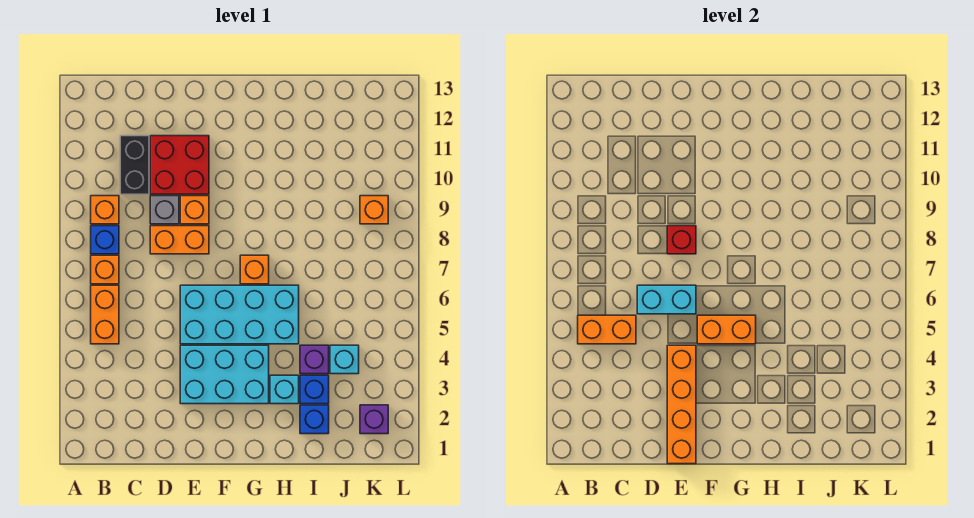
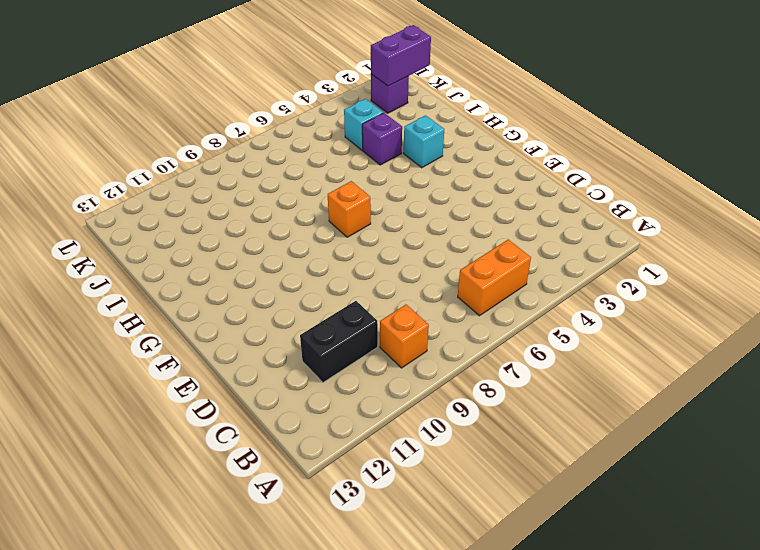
purple 1x2 brick [371,25,431,86] -> none
none -> orange 1x1 brick [91,255,119,284]
none -> blue 1x1 brick [91,226,119,254]
none -> orange 1x2 brick [150,226,209,254]

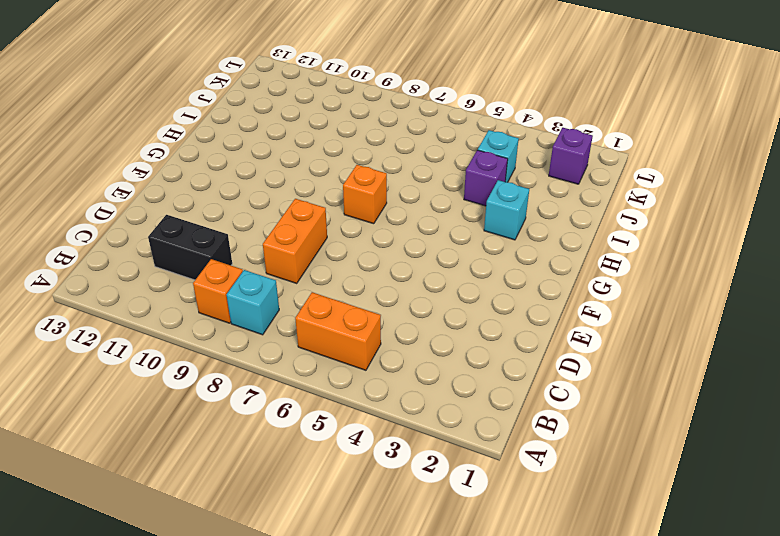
cyan 1x1 brick [227,270,279,335] -> blue 1x1 brick [91,226,119,254]
none -> orange 1x1 brick [91,255,119,284]
none -> grey 1x1 brick [150,196,179,224]
none -> red 2x2 brick [150,136,209,194]

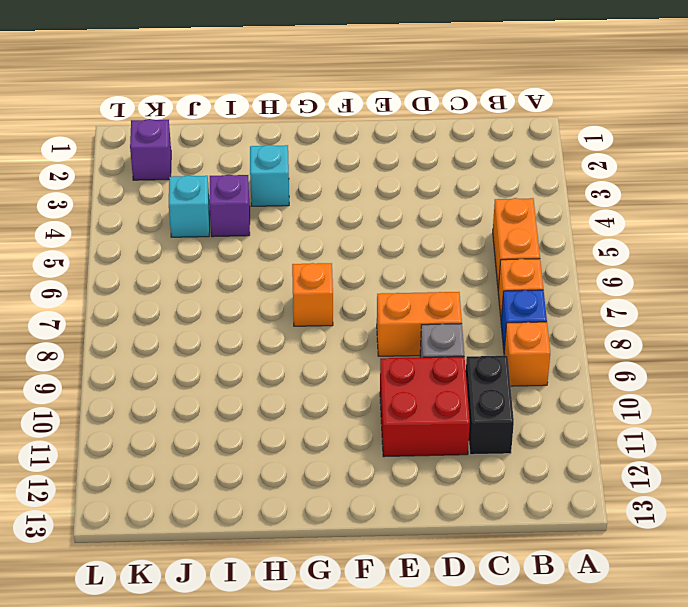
none -> cyan 2x3 brick [180,345,269,404]
none -> cyan 2x4 brick [180,285,299,344]
none -> orange 1x1 brick [180,196,209,224]

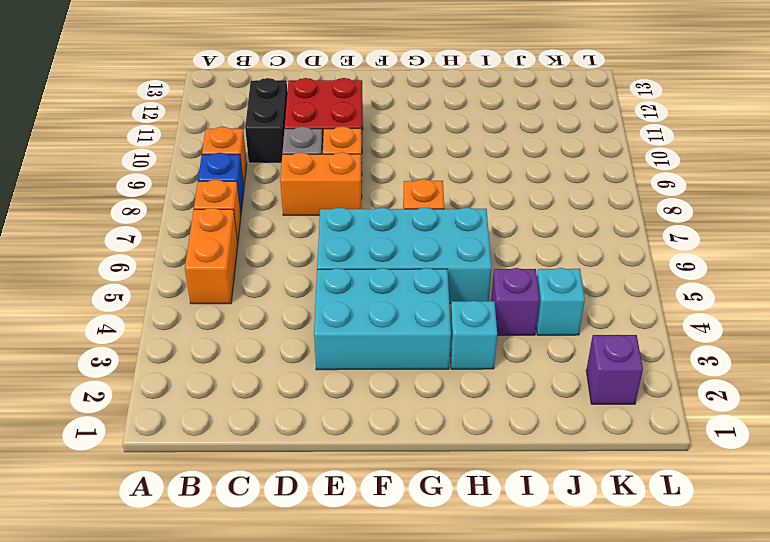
none -> blue 1x1 brick [300,405,329,434]
none -> blue 1x1 brick [300,375,329,404]
none -> orange 1x1 brick [360,196,388,224]

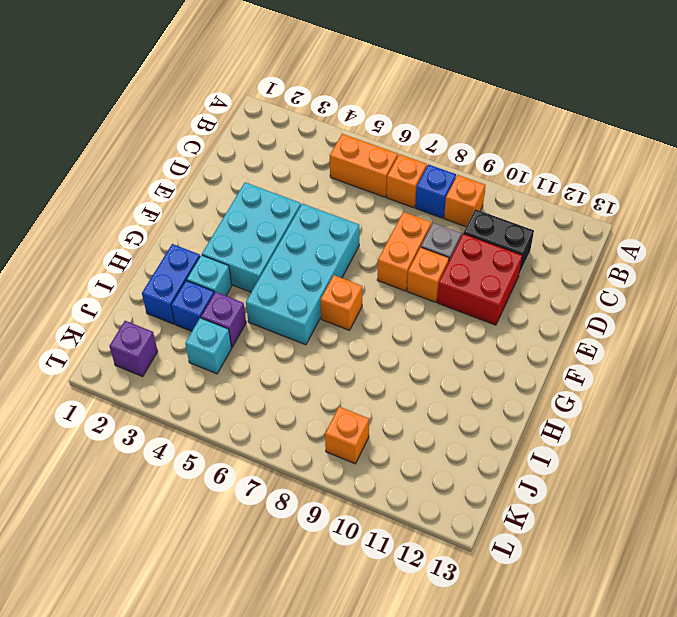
blue 1x2 brick [142,244,200,324] -> blue 1x1 brick [300,405,329,434]
none -> orange 1x2 brick [578,315,636,344]
none -> cyan 1x2 brick [637,285,696,314]
none -> orange 1x4 brick [667,345,696,464]

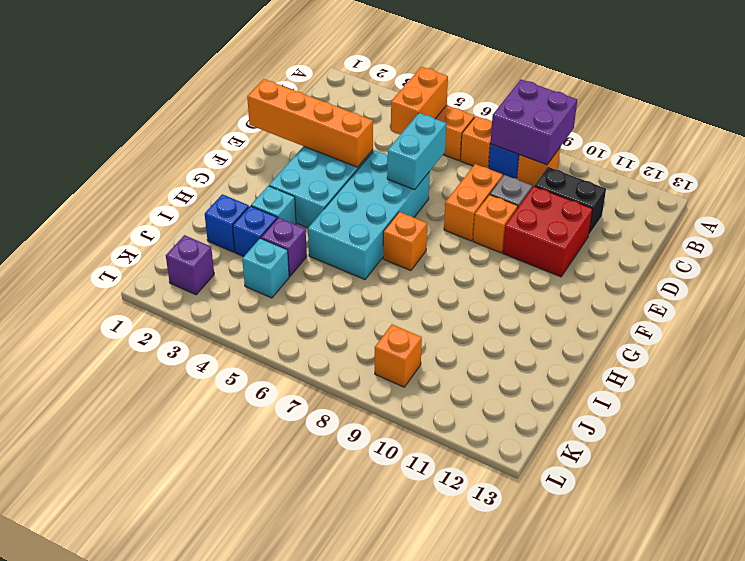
purple 2x2 brick [490,79,577,165] -> none
none -> red 1x1 brick [667,226,696,254]
none -> orange 1x2 brick [697,315,756,344]

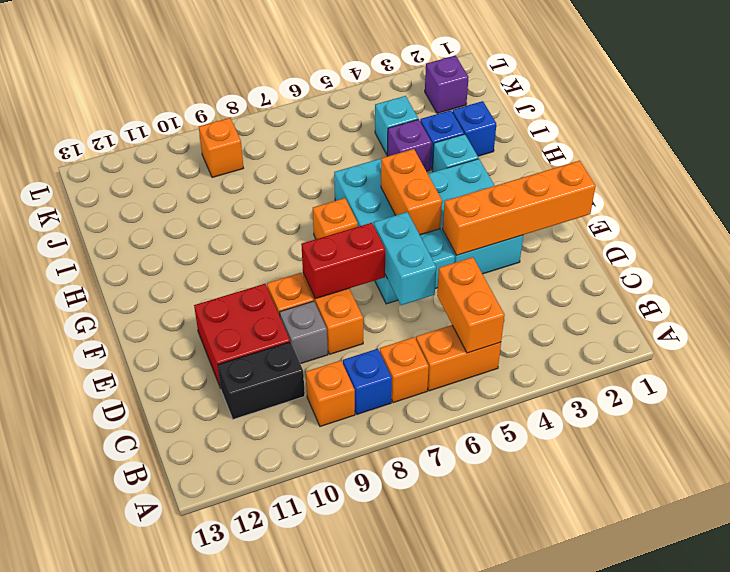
red 1x2 brick [301,223,385,299] -> red 1x1 brick [667,226,696,254]

